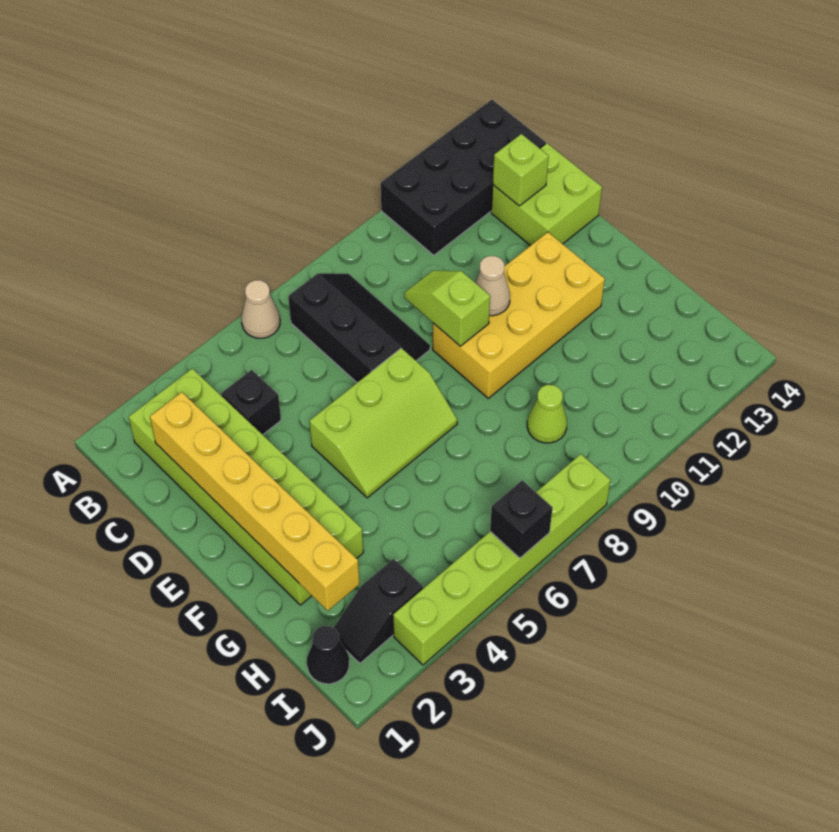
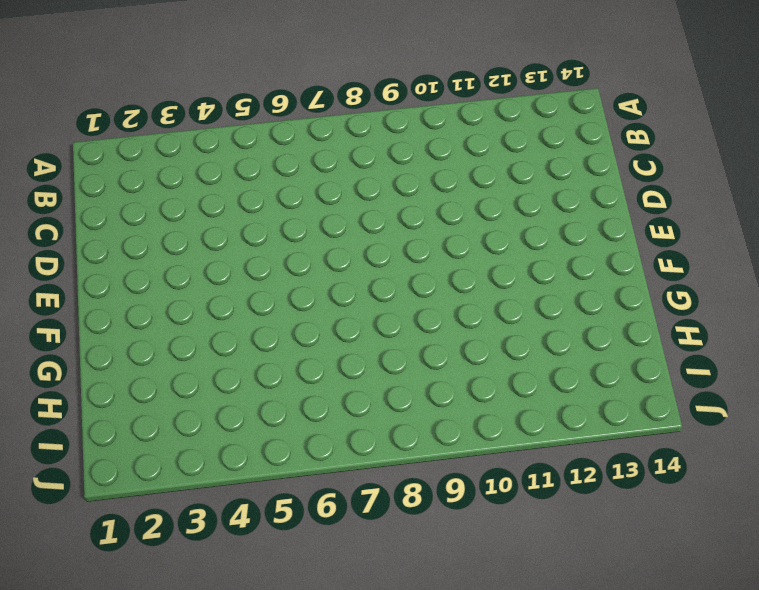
none -> tan 1x1 cone [241,280,280,338]
none -> black 2x4 brick [381,100,546,255]
none -> lime 2x6 brick [129,369,363,605]

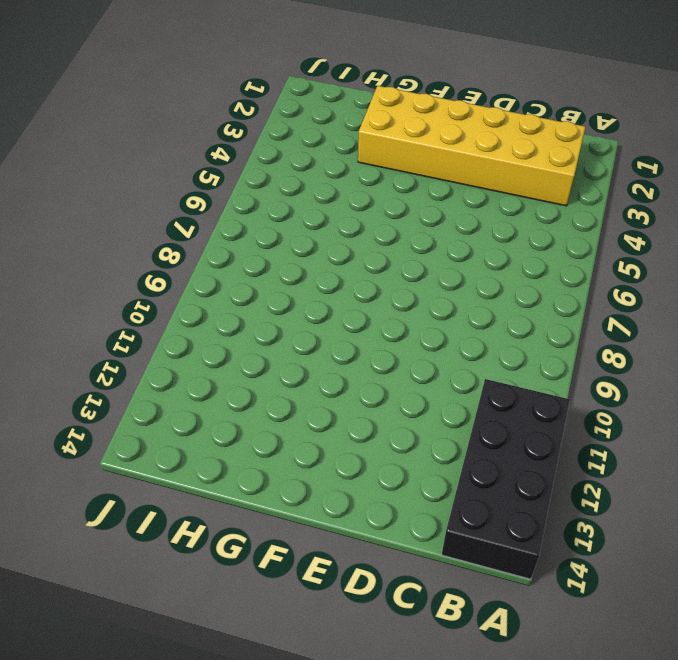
yellow 2x6 brick [358,86,585,206] -> lime 2x6 brick [129,369,363,605]
none -> tan 1x1 cone [241,280,280,338]
none -> black 2x3 slope [288,273,430,383]
none -> black 1x1 brick [221,370,281,435]

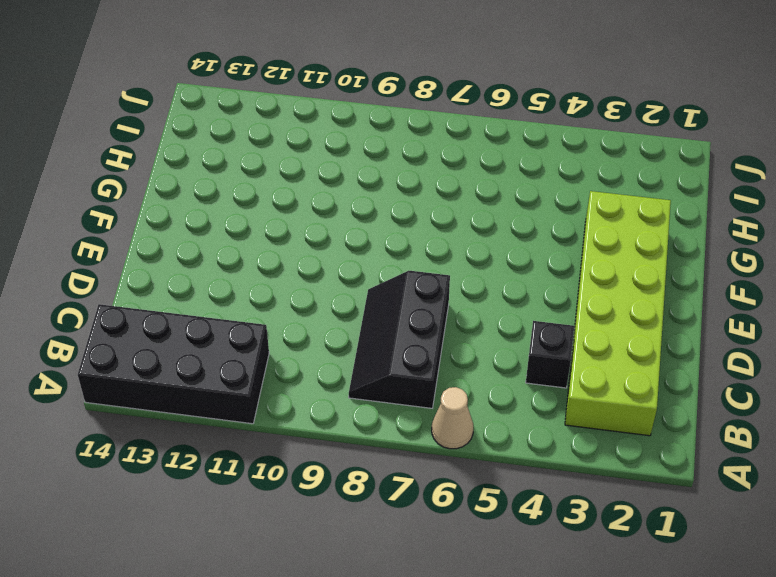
none -> lime 2x2 brick [491,143,602,246]
none -> lime 2x3 slope [310,348,457,498]
none -> yellow 2x4 brick [433,232,605,398]

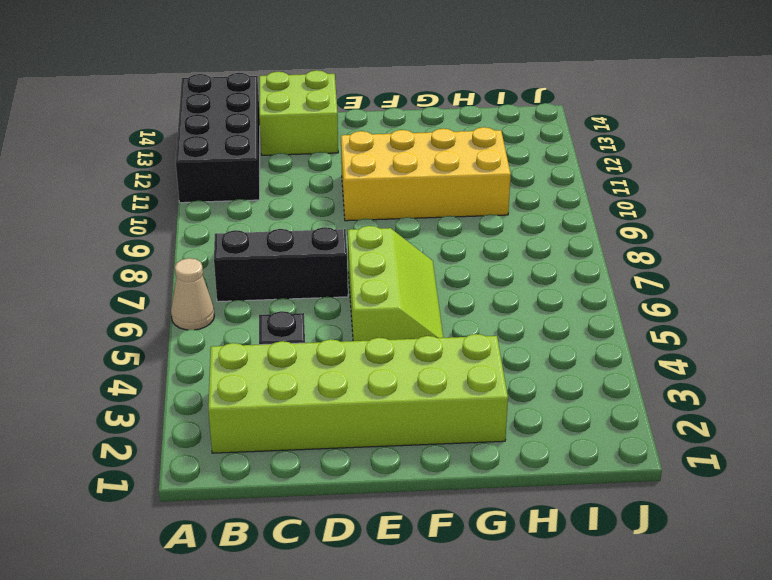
yellow 2x4 brick [341,127,511,221] -> yellow 2x4 brick turned to [433,232,605,398]
none -> lime 1x1 cone [527,385,567,443]
none -> black 1x1 cone [307,626,349,684]
none -> black 1x2 slope [334,559,423,663]

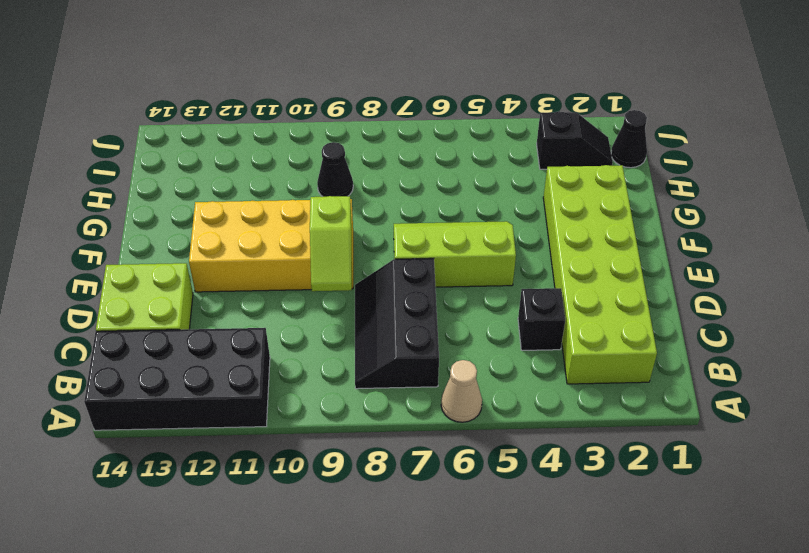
black 1x1 cone [317,142,353,197] -> lime 1x1 cone [527,385,567,443]
none -> lime 1x6 brick [393,454,611,665]
none -> yellow 1x6 brick [150,392,359,611]
none -> lime 1x1 brick [493,134,549,206]

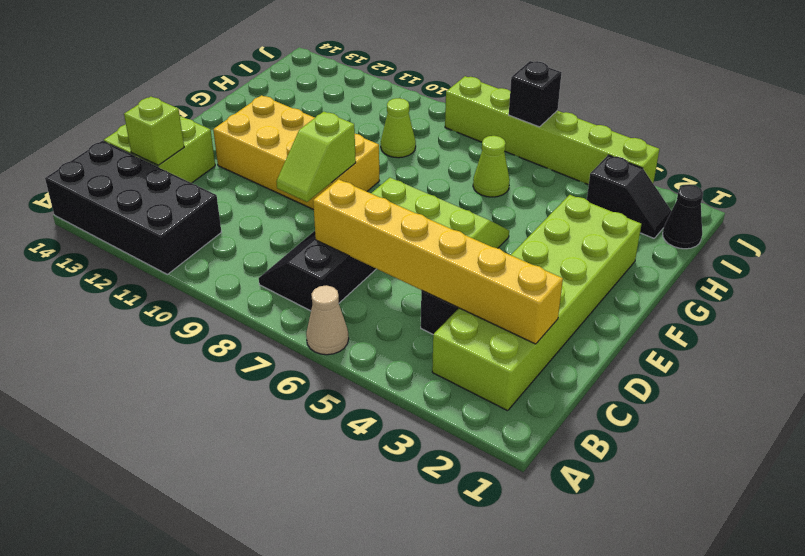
yellow 1x6 brick [313,179,563,344] -> yellow 1x6 brick turned to [150,392,359,611]
lime 1x1 cone [473,136,510,197] -> none
none -> tan 1x1 cone [475,256,510,316]

